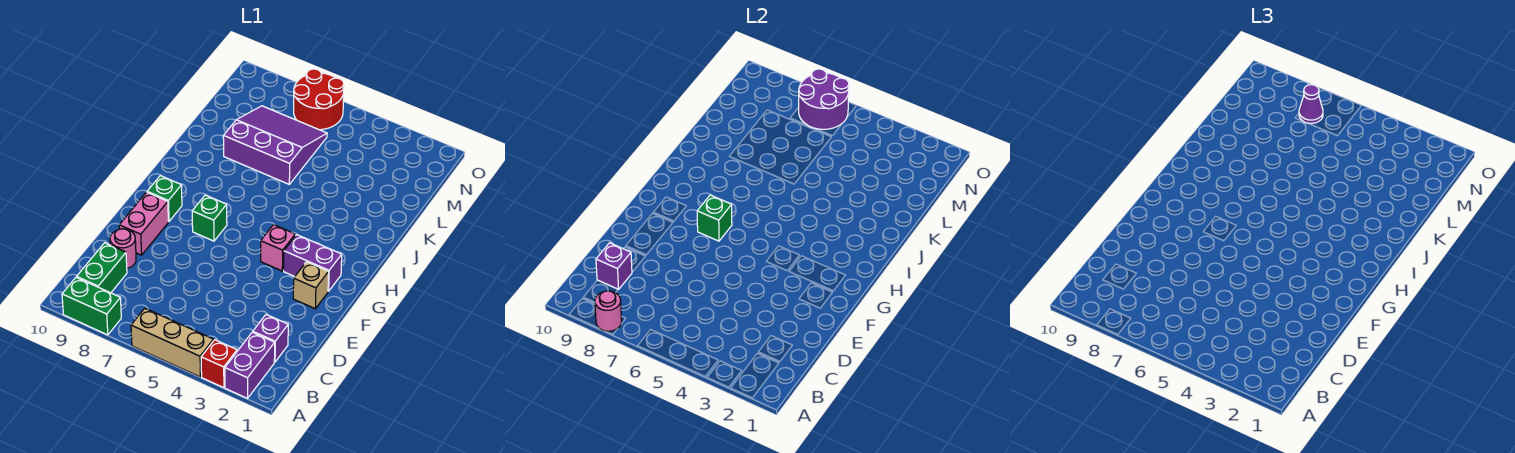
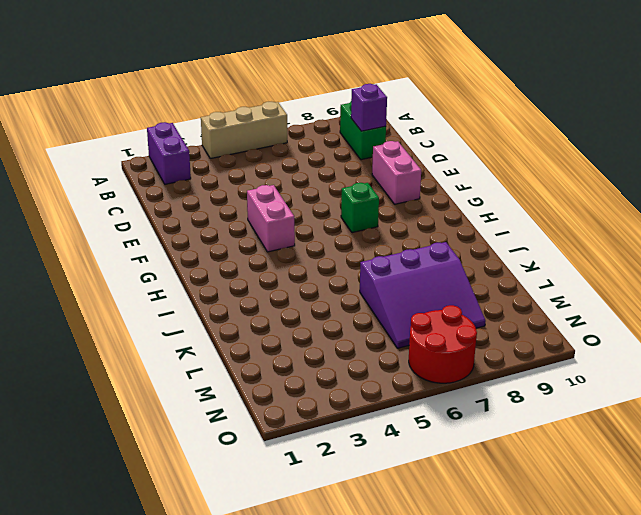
pink 1x2 brick [247,185,295,252] -> pink 1x1 brick [261,225,295,271]
none -> red 1x1 brick [201,340,237,388]
none -> green 1x2 brick [62,277,121,335]
none -> purple 1x1 brick [253,315,288,362]

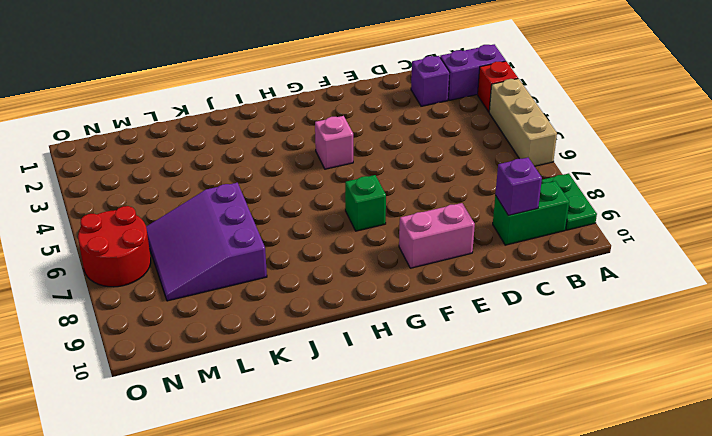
green 1x2 plate [541,173,597,230] -> green 1x2 brick [62,277,121,335]
none -> pink 1x1 round brick [110,229,136,268]
none -> tan 1x1 brick [293,262,329,309]
none -> purple 1x2 brick [284,234,342,291]

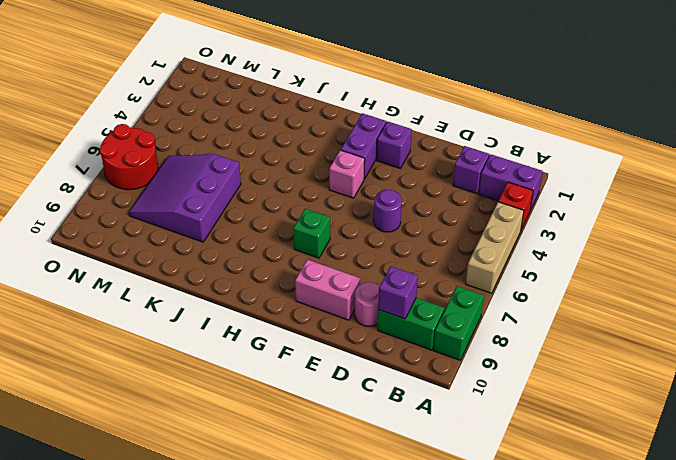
purple 1x1 round brick [374,190,402,232] -> none
purple 1x1 brick [377,121,412,169] -> tan 1x1 brick [293,262,329,309]
none -> green 1x1 brick [147,176,182,221]
none -> pink 1x1 round brick [595,291,622,331]
none -> green 1x1 brick [697,195,732,241]

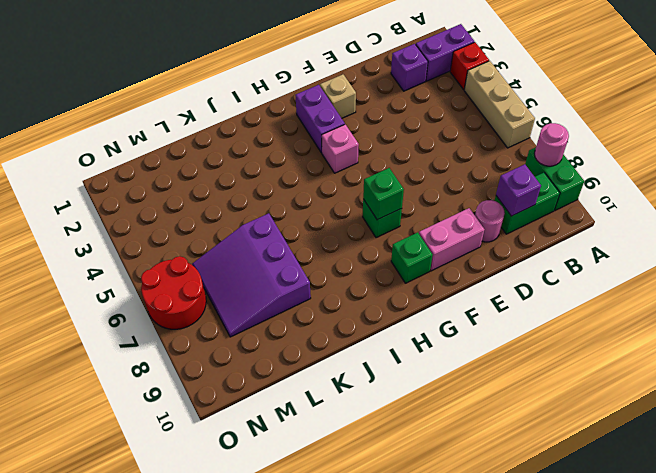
none -> purple 2x2 round brick [799,69,849,129]
none -> purple 1x1 cone [1299,85,1323,123]

